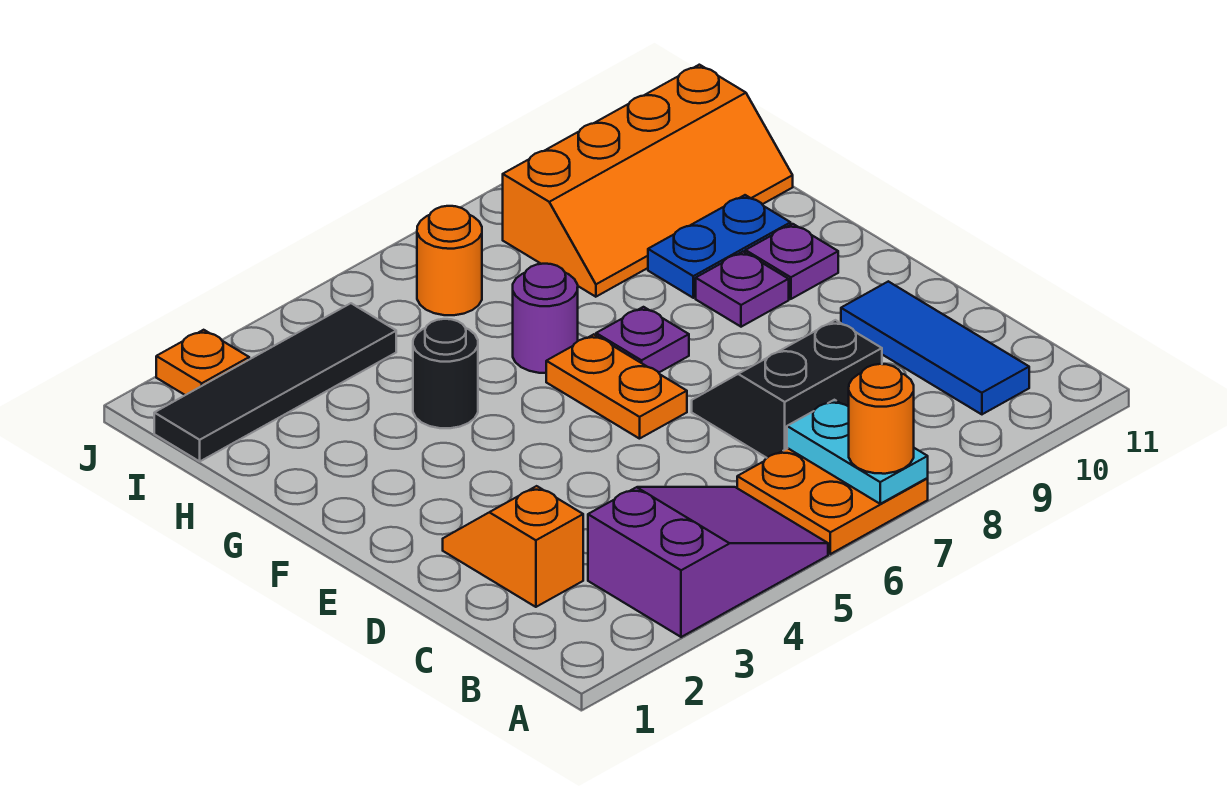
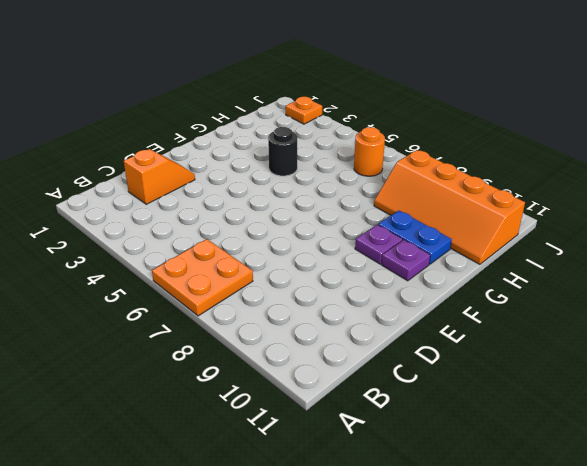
none -> purple 2x3 slope [588,487,828,637]
none -> blue 1x3 tile [841,281,1029,414]
none -> black 2x2 slope [692,320,882,458]

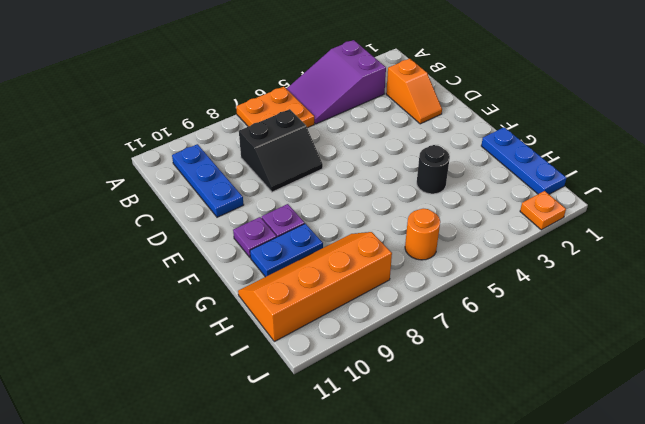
blue 1x3 plate [172,144,244,217] -> blue 1x3 tile [841,281,1029,414]
blue 1x3 plate [481,127,566,194] -> black 1x4 tile [154,303,396,461]
none -> orange 1x2 plate [546,334,687,439]
none -> purple 1x1 plate [596,307,689,373]
none -> purple 1x1 round brick [513,264,578,373]

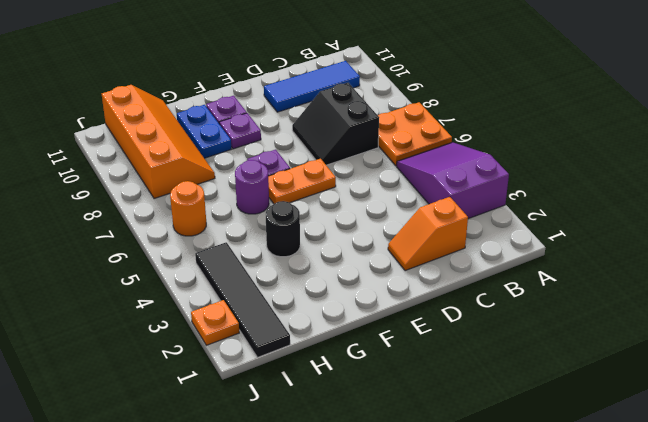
none -> cyan 1x2 plate [787,400,928,504]
none -> orange 1x1 round brick [849,364,914,474]

